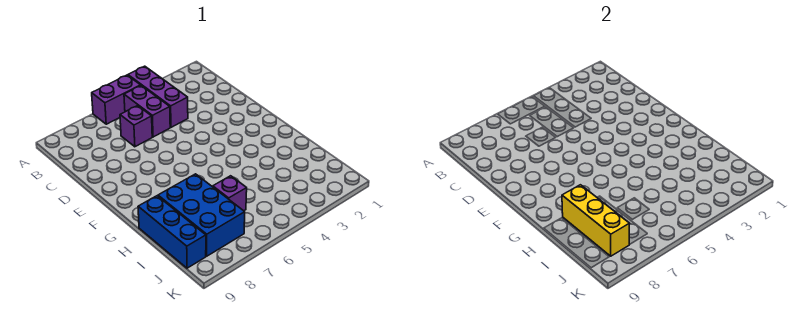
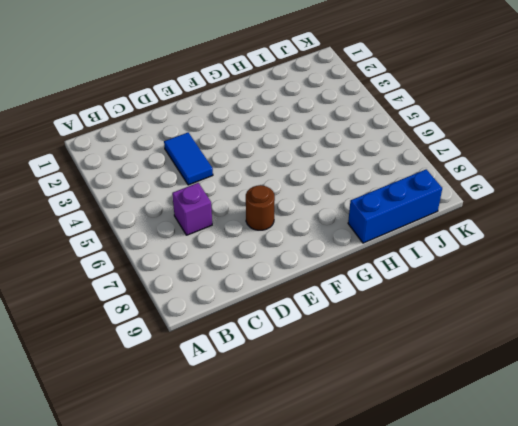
blue 1x2 tile [164,133,213,185] -> none
brown 1x1 round brick [246,185,275,230] -> none
none -> purple 1x3 brick [128,66,188,127]
none -> purple 1x2 brick [92,75,141,124]

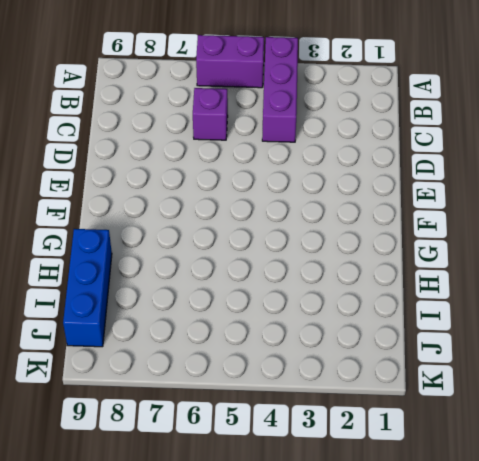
none -> purple 1x2 brick [124,86,170,137]
none -> blue 2x3 brick [158,174,245,256]

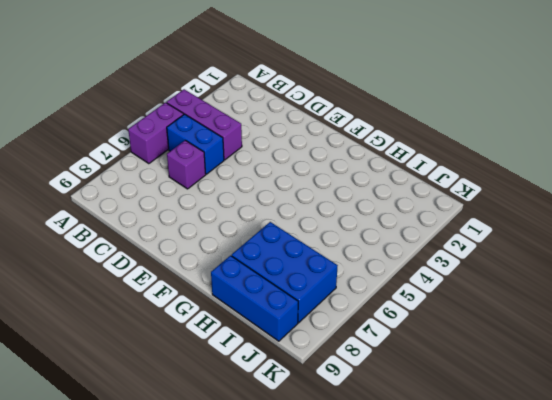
blue 1x2 brick [167,114,224,174] -> purple 1x2 brick [124,86,170,137]
none -> purple 1x1 brick [213,176,247,211]
none -> yellow 1x3 brick [562,185,630,256]

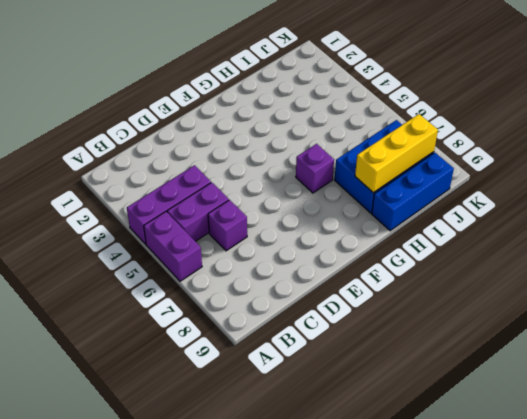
purple 1x1 brick [296,144,334,193] -> purple 1x1 brick moved to [213,176,247,211]

